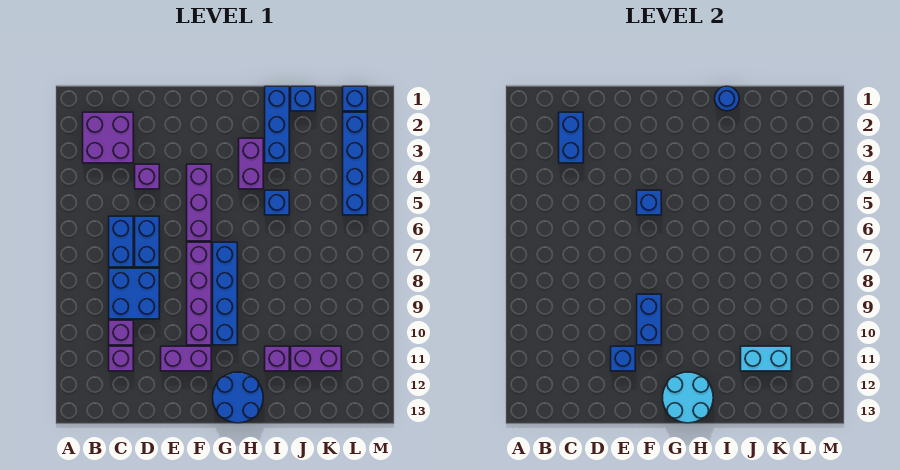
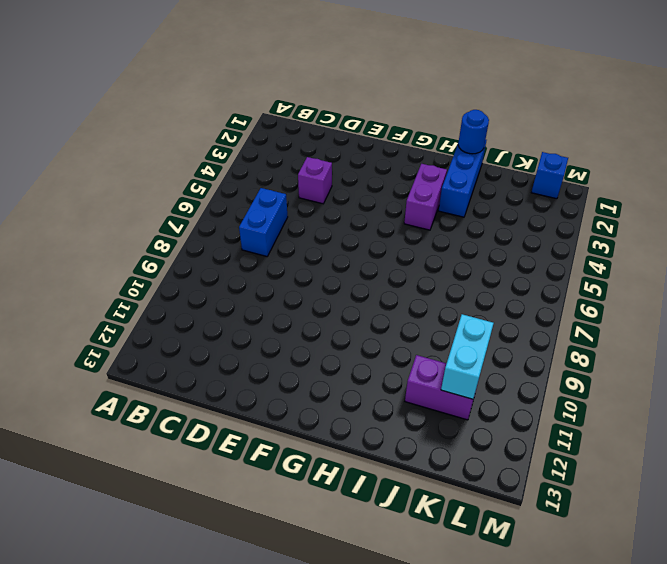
cyan 1x2 brick [441,314,494,399] -> cyan 1x2 brick turned to [741,346,791,371]
none -> purple 2x2 brick [83,112,133,163]
none -> blue 2x2 brick [109,268,159,319]
none -> purple 1x1 brick [109,320,133,345]

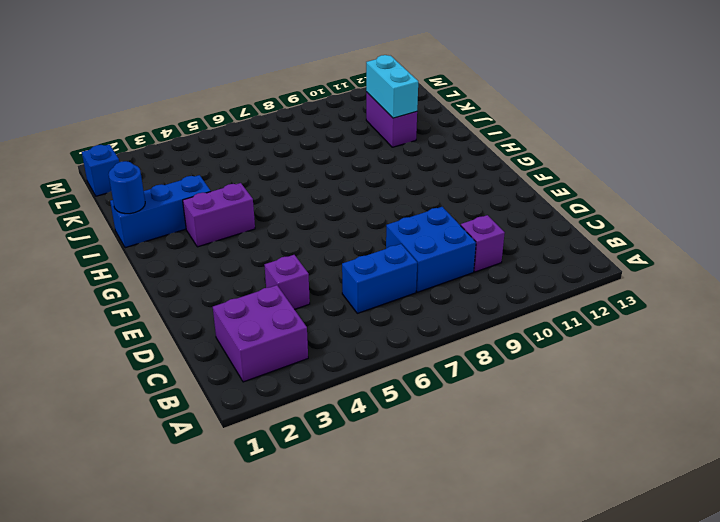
none -> purple 1x1 brick [109,346,133,371]
none -> blue 1x2 brick [135,216,159,267]
none -> purple 1x2 brick [161,346,211,371]

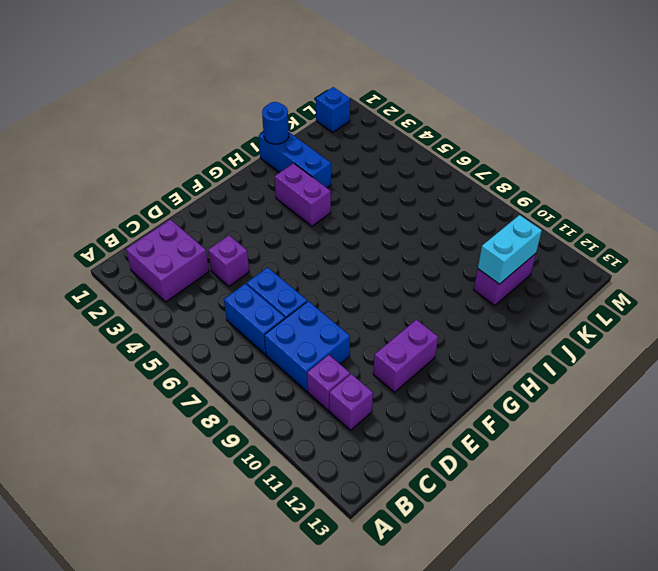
none -> purple 1x3 brick [187,164,211,241]
none -> purple 1x4 brick [187,242,211,345]
none -> blue 1x4 brick [213,242,237,345]

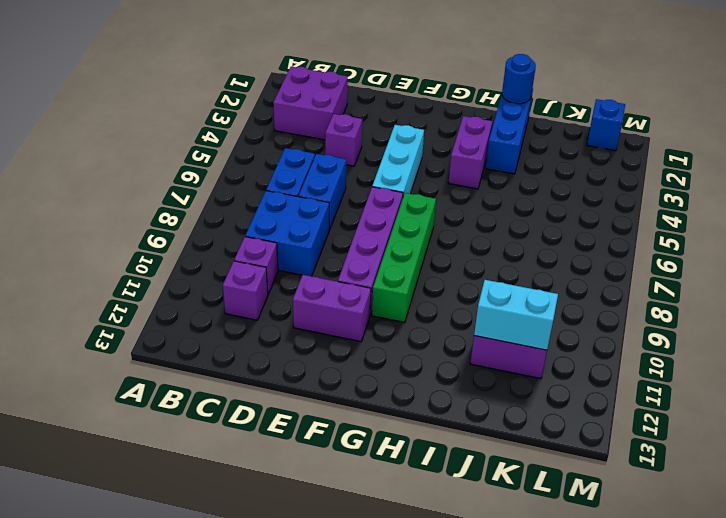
cyan 1x3 brick [372,125,424,196] -> purple 1x3 brick [187,164,211,241]
green 1x4 brick [372,193,436,322] -> blue 1x4 brick [213,242,237,345]
none -> blue 2x2 round brick [213,372,263,423]
none -> blue 1x1 brick [265,190,289,215]
none -> purple 1x1 brick [265,346,289,371]

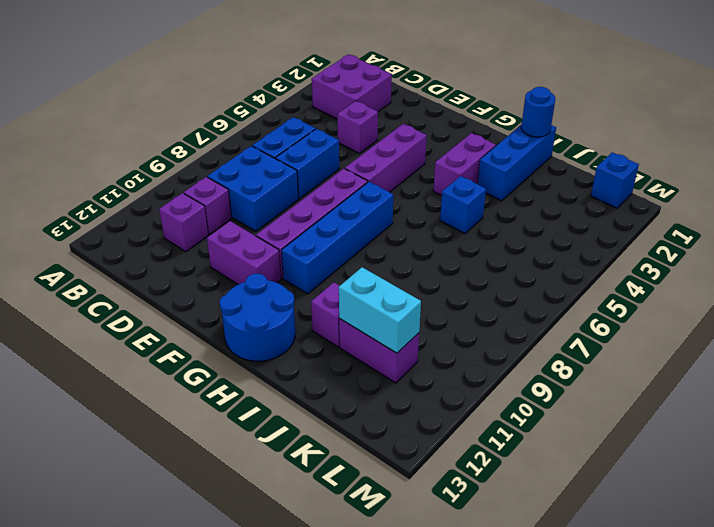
none -> blue 1x1 brick [291,86,315,111]
none -> blue 1x4 brick [343,112,367,215]
none -> blue 1x2 brick [559,112,583,163]

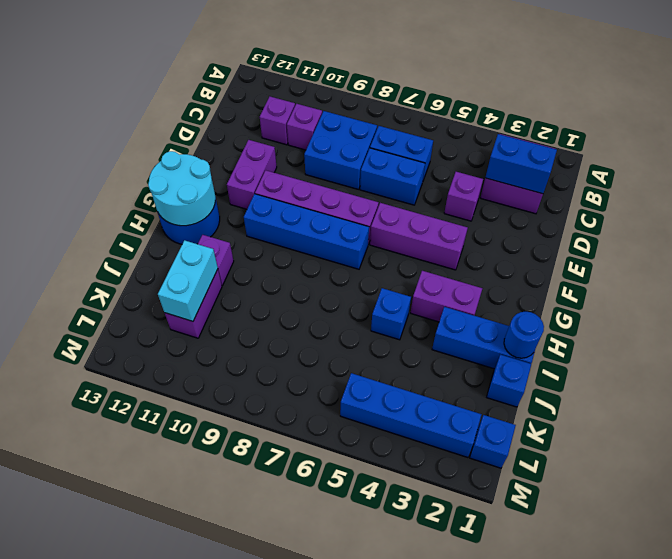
none -> blue 1x1 brick [611,346,635,371]
none -> blue 1x1 brick [637,190,661,215]
none -> blue 1x2 brick [637,294,661,345]

